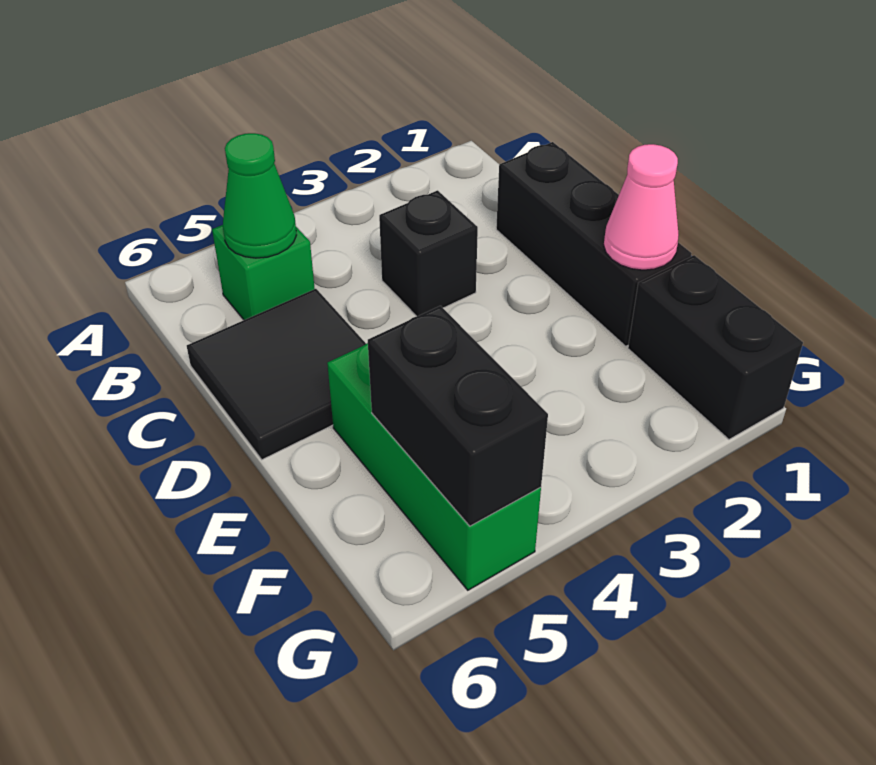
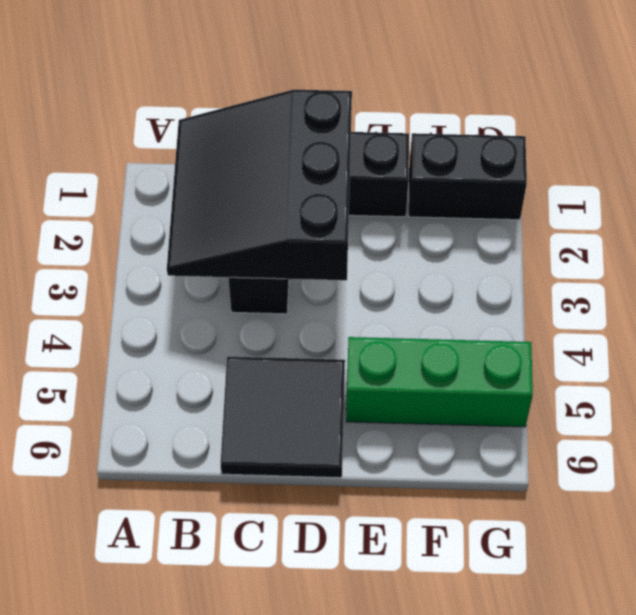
black 3x3 slope [167,90,352,280] -> none
none -> green 1x1 brick [212,225,315,320]
none -> green 1x1 cone [223,133,296,258]

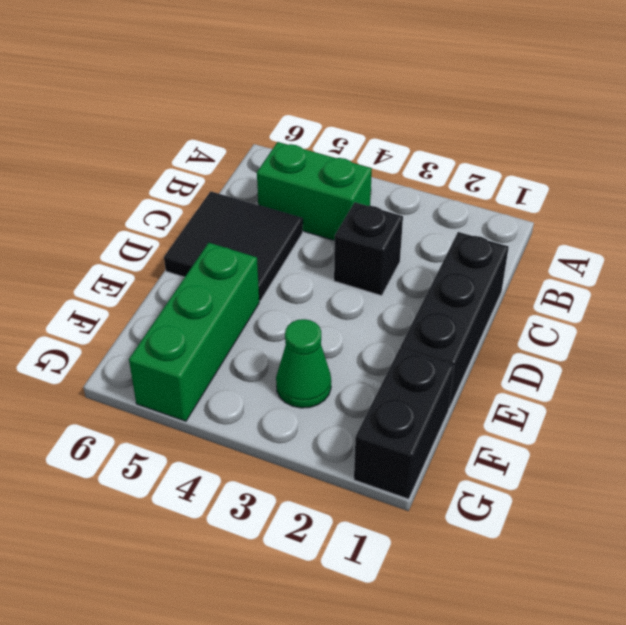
green 1x2 brick [257,142,372,241] -> green 1x1 brick [212,225,315,320]
green 1x1 cone [276,319,331,408] -> green 1x1 cone moved to [223,133,296,258]
none -> pink 1x1 cone [604,144,679,270]
none -> black 1x2 brick [368,306,548,526]

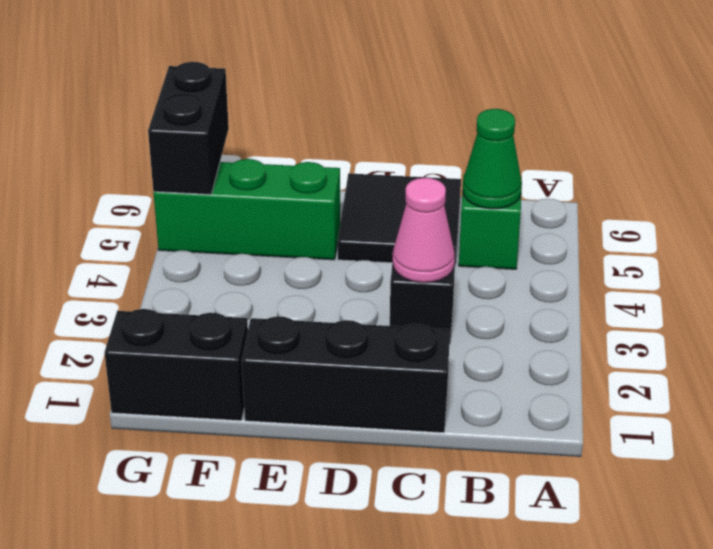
pink 1x1 cone [393,178,455,283] -> pink 1x1 cone moved to [604,144,679,270]
black 1x2 brick [148,62,229,195] -> black 1x2 brick turned to [368,306,548,526]

